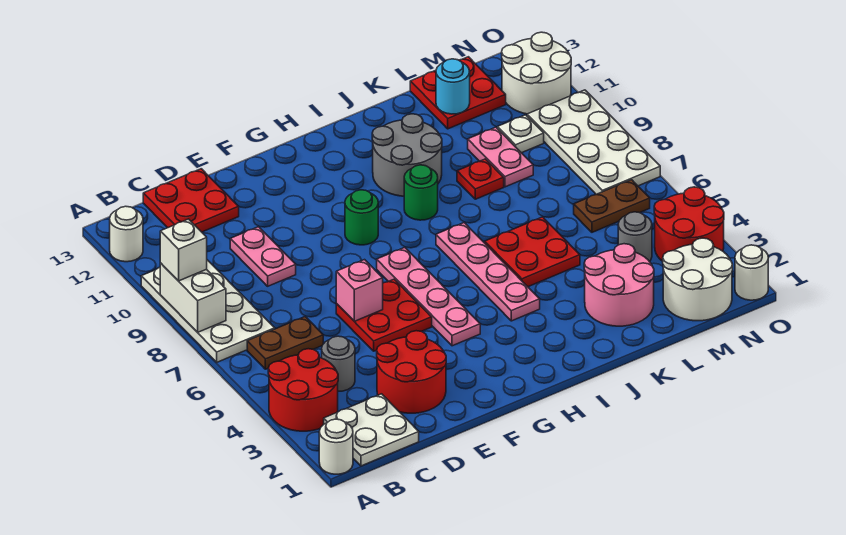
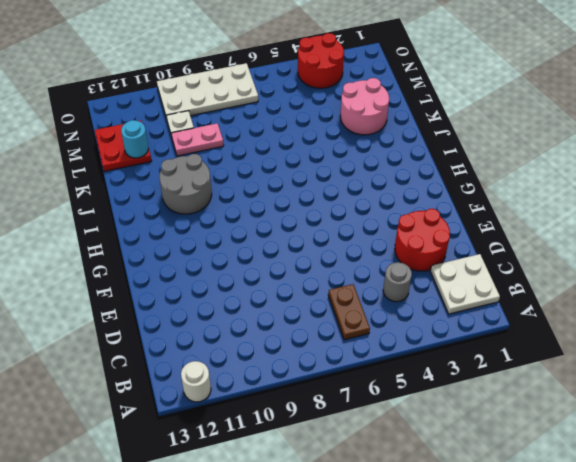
none -> white 1x1 round brick [319,419,353,474]
none -> red 2x2 round brick [268,349,338,431]
none -> white 2x4 plate [141,260,275,362]
none -> red 2x2 plate [143,169,239,232]

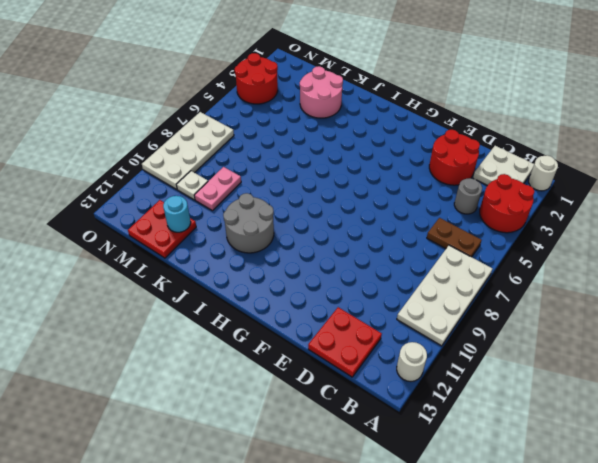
none -> pink 1x2 plate [230,227,296,286]
none -> red 2x2 plate [336,279,432,351]
none -> pink 1x4 plate [377,247,480,346]
none -> green 1x1 round brick [345,190,378,245]

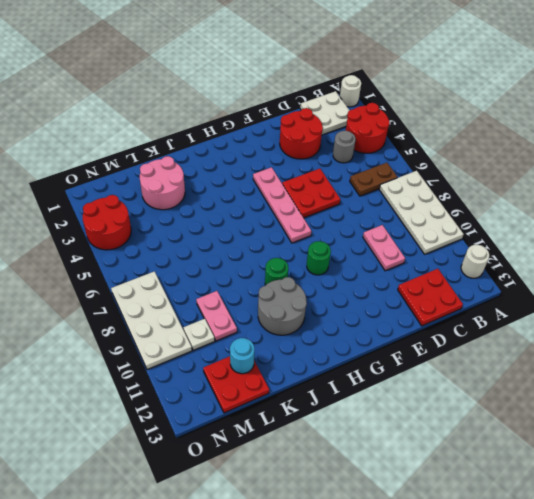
none -> pink 1x4 plate [436,223,540,321]
none -> red 2x2 plate [485,217,580,287]
none -> red 1x1 plate [457,159,504,199]
none -> white 2x2 round brick [663,238,733,321]

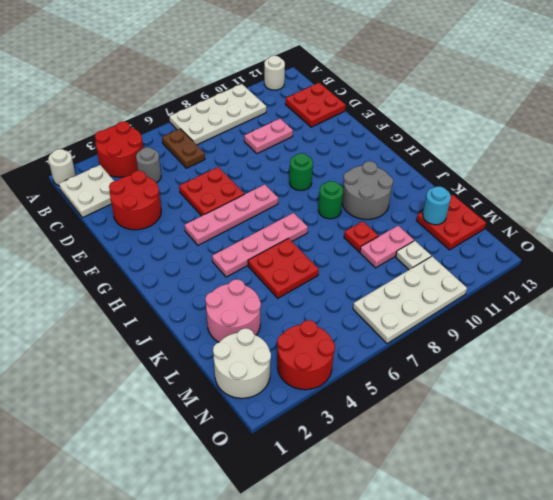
none -> grey 1x1 round brick [618,212,652,262]
none -> brown 1x2 plate [574,180,650,232]
none -> white 2x2 round brick [502,32,571,114]
none -> white 1x1 round brick [735,245,768,300]

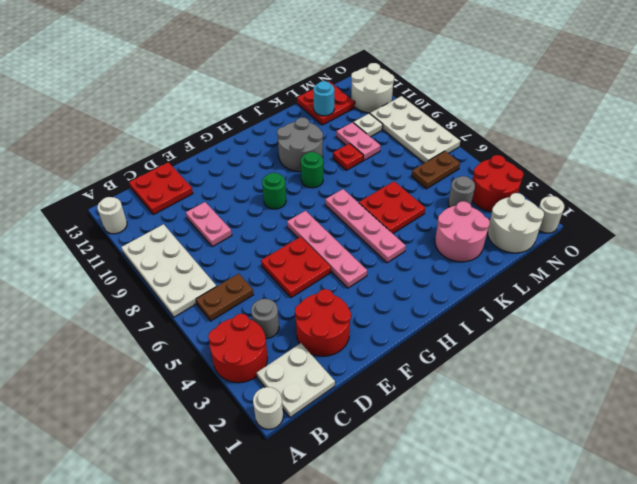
none -> white 1x2 brick [160,263,226,332]
none -> pink 1x1 brick [336,260,383,321]
none -> white 1x1 brick [160,219,207,281]

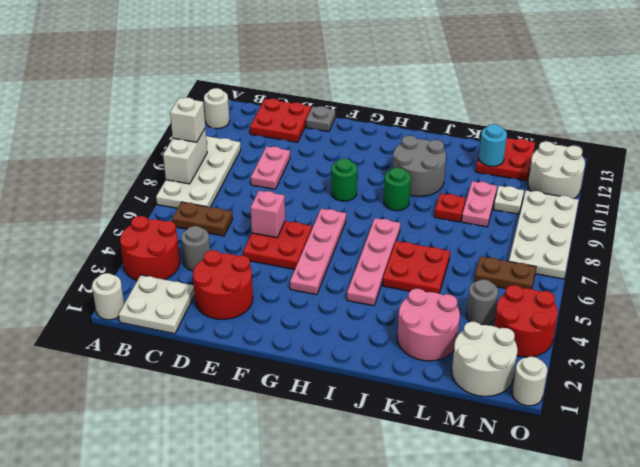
grey 1x1 plate [306,106,335,132] -> none

